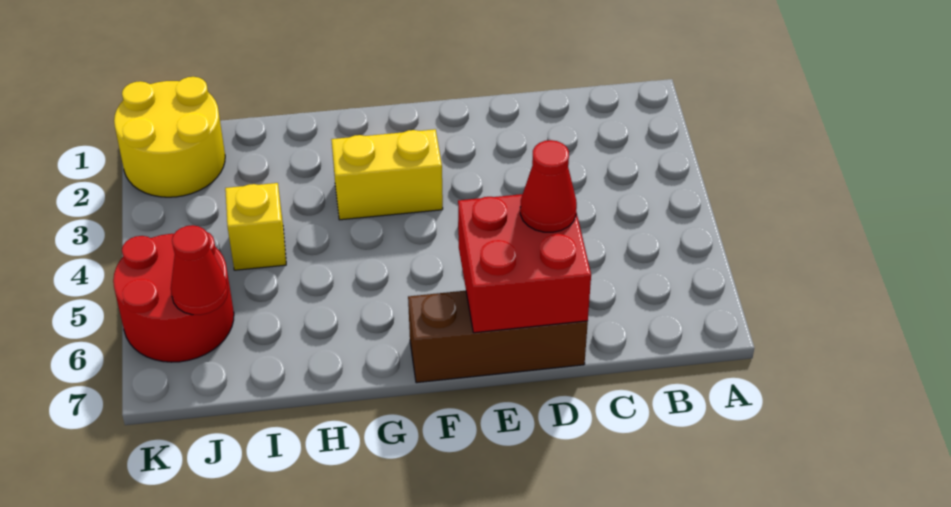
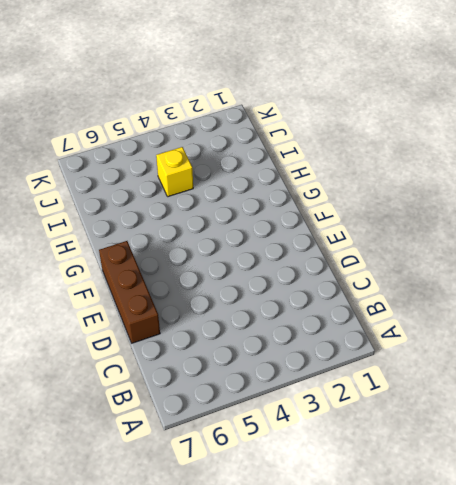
none -> yellow 1x2 brick [331,129,443,220]
none -> yellow 2x2 round brick [114,77,225,197]

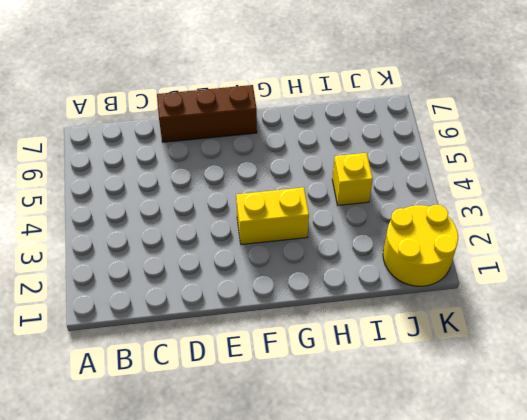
none -> red 2x2 round brick [113,232,234,362]
none -> red 2x2 brick [458,194,591,333]

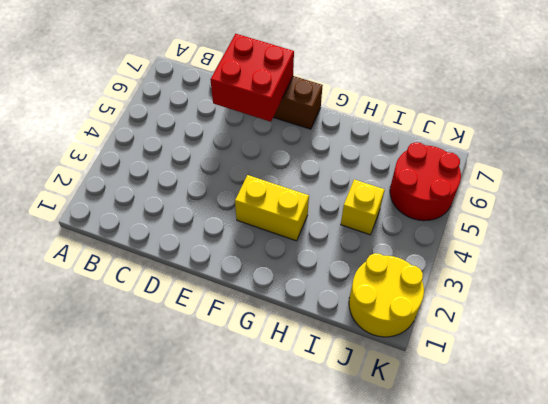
none -> red 1x1 cone [171,225,228,315]
none -> red 1x1 cone [520,140,577,232]

